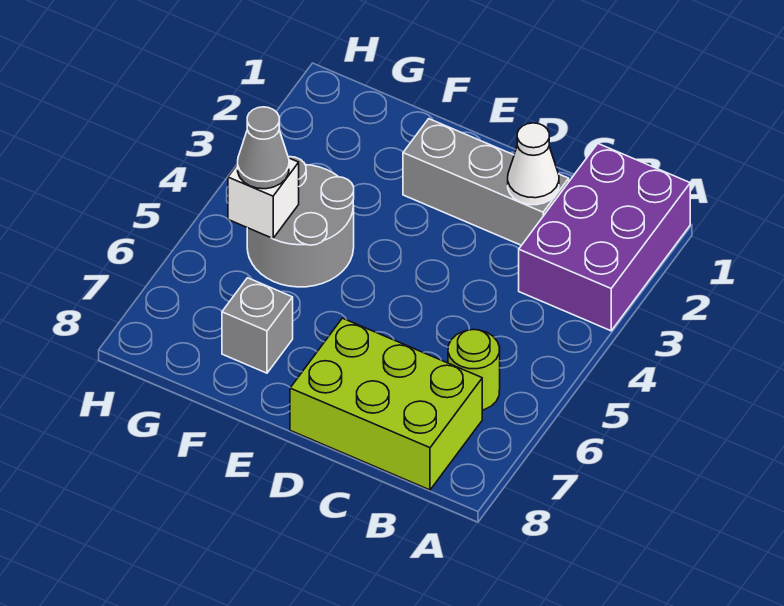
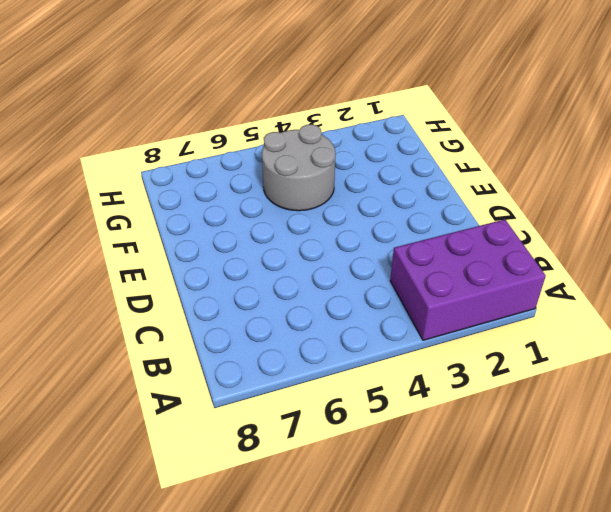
none -> lime 1x1 round brick [448,329,500,410]
none -> lime 2x3 brick [290,318,482,490]

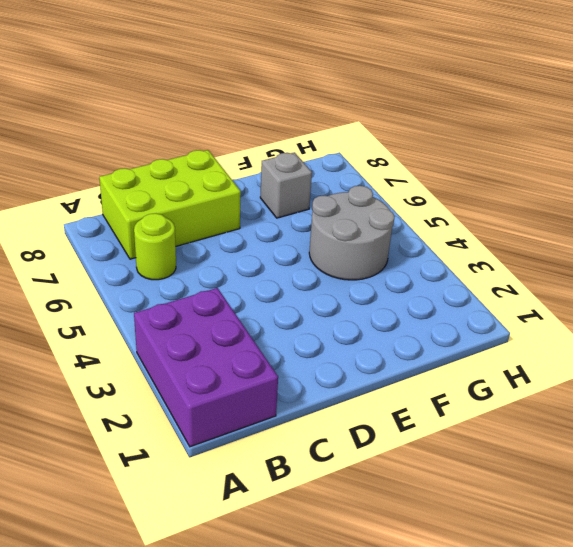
none -> grey 1x3 brick [403,119,569,245]
none -> white 1x1 cone [508,123,559,205]

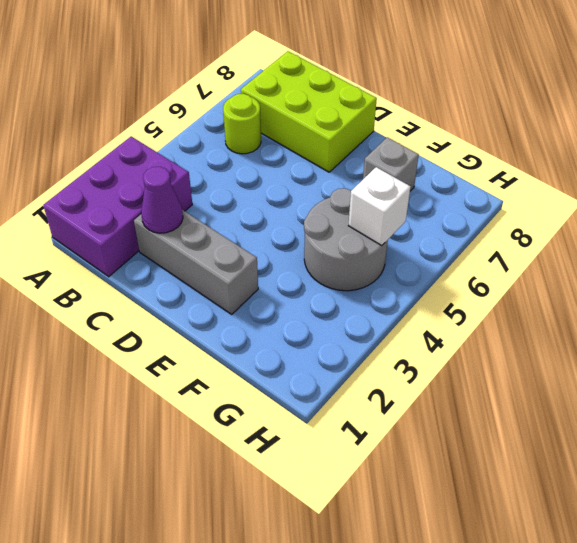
purple 1x1 cone [141,167,183,233] -> white 1x1 cone [508,123,559,205]
none -> grey 1x1 cone [238,107,289,189]

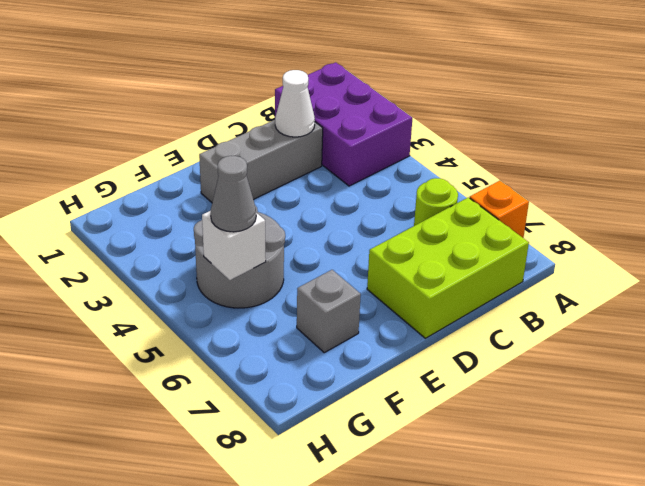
orange 1x1 brick [470,181,529,238] -> none

